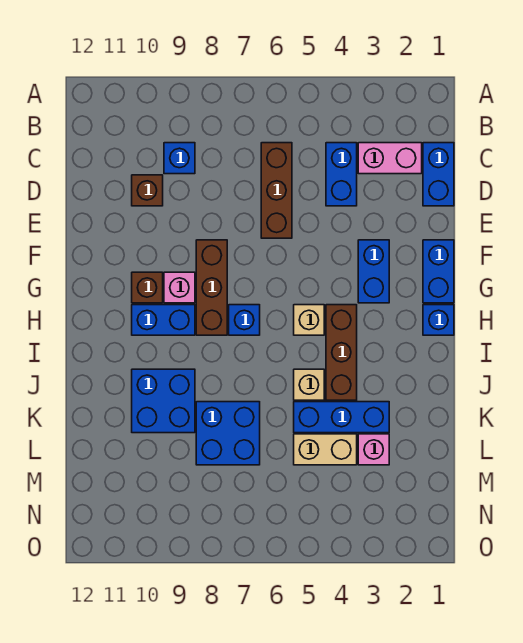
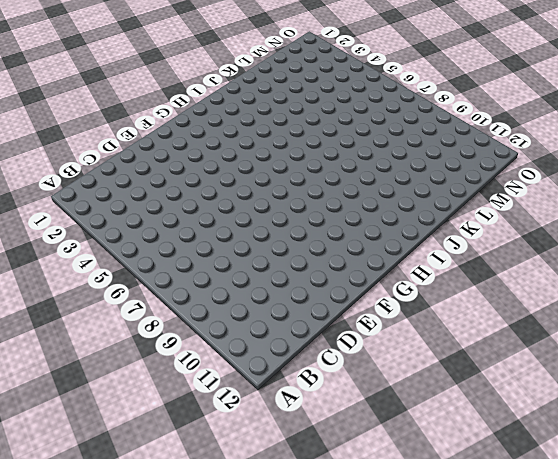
none -> blue 1x2 brick [423,143,454,206]
none -> pink 1x2 brick [358,143,422,174]
none -> blue 1x2 brick [326,143,357,206]

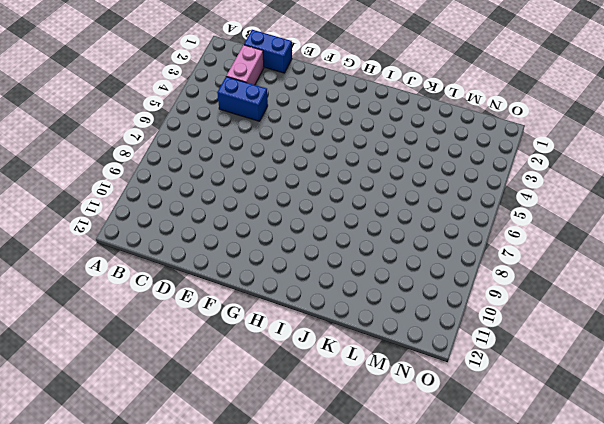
none -> brown 1x3 brick [261,143,292,238]
none -> blue 1x1 brick [164,143,195,174]
none -> brown 1x1 brick [132,175,163,206]

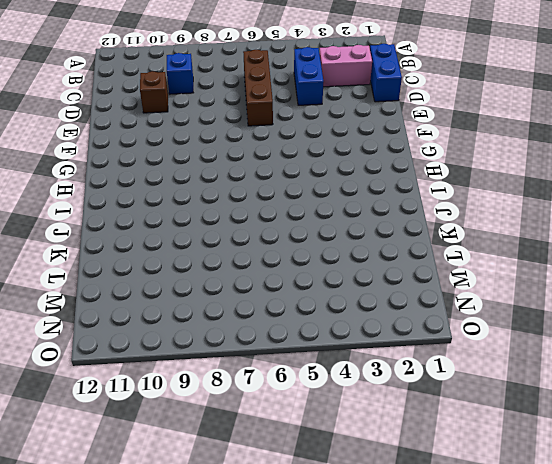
none -> blue 1x2 brick [423,240,454,303]
none -> blue 1x2 brick [358,240,389,303]
none -> brown 1x3 brick [196,240,227,335]

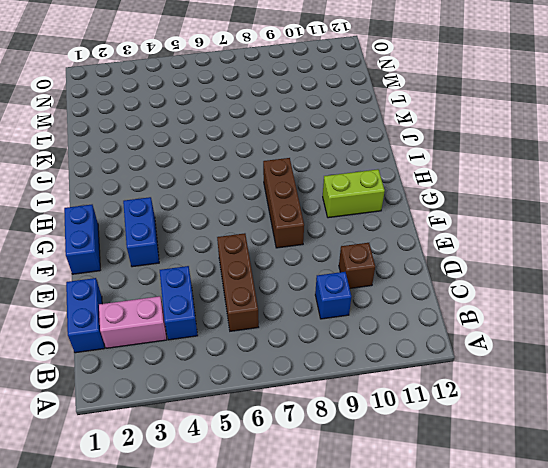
lime 1x2 brick [323,169,385,218] -> brown 1x1 brick [132,272,163,303]
none -> pink 1x1 brick [164,272,195,303]
none -> blue 1x1 brick [423,305,454,335]
none -> brown 1x3 brick [326,305,357,400]

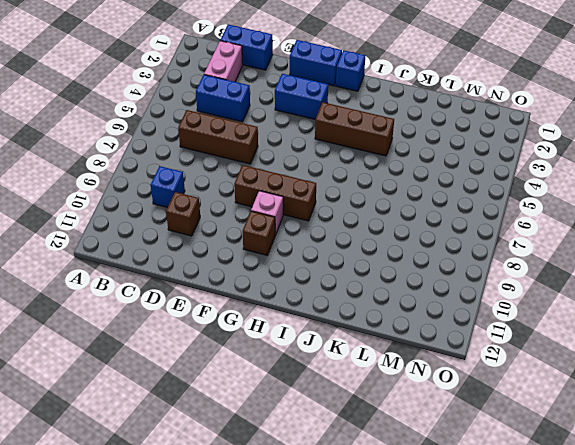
none -> tan 1x1 brick [294,305,324,335]
none -> blue 1x1 brick [229,305,260,335]
none -> blue 1x2 brick [132,305,195,335]

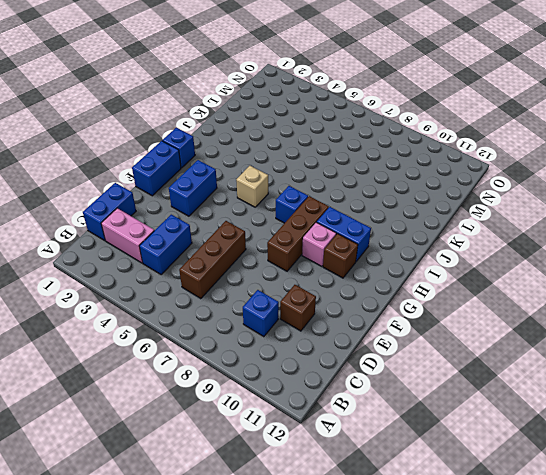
none -> brown 1x3 brick [326,305,357,400]
none -> tan 1x1 brick [294,369,324,400]
none -> blue 2x2 brick [132,369,195,433]

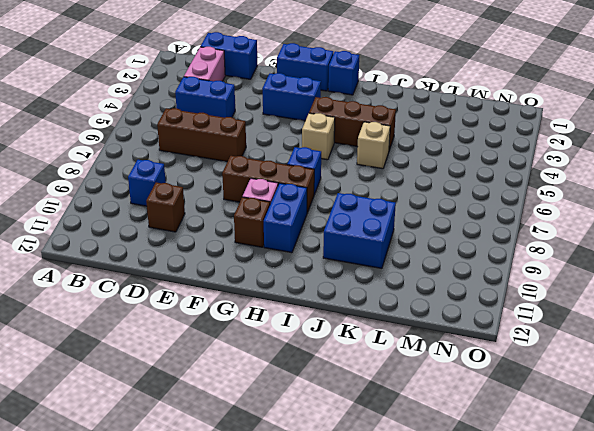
none -> blue 1x3 brick [294,402,389,433]
none -> blue 2x2 brick [196,402,260,465]
none -> pink 1x1 brick [358,434,389,465]

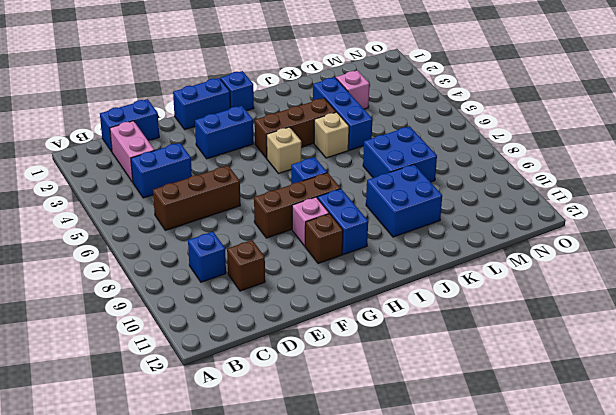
none -> tan 1x2 brick [294,434,357,465]

